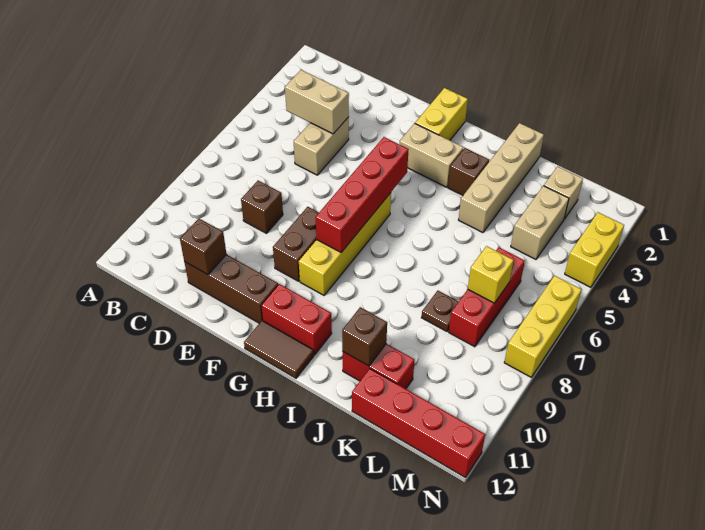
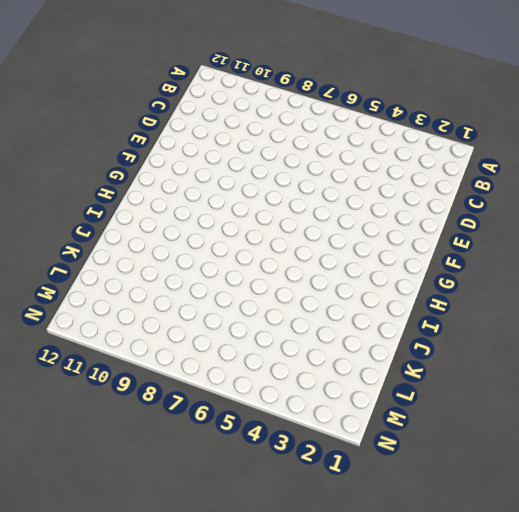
none -> tan 1x2 brick [294,117,349,175]
none -> brown 1x1 brick [241,181,283,233]
none -> brown 1x3 brick [184,254,278,323]

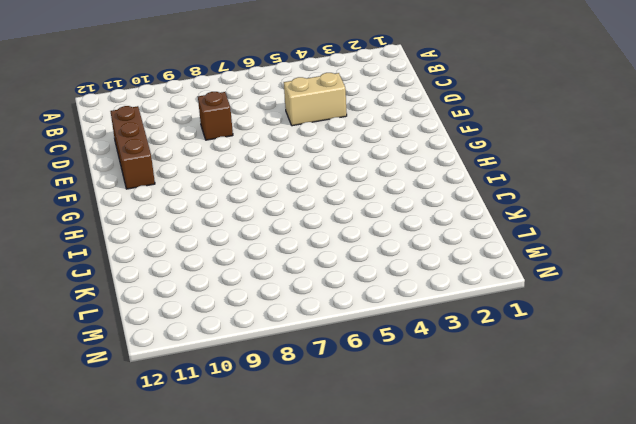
none -> brown 1x2 brick [273,207,319,281]
none -> yellow 1x2 brick [415,88,468,140]
none -> tan 1x2 brick [400,123,463,187]

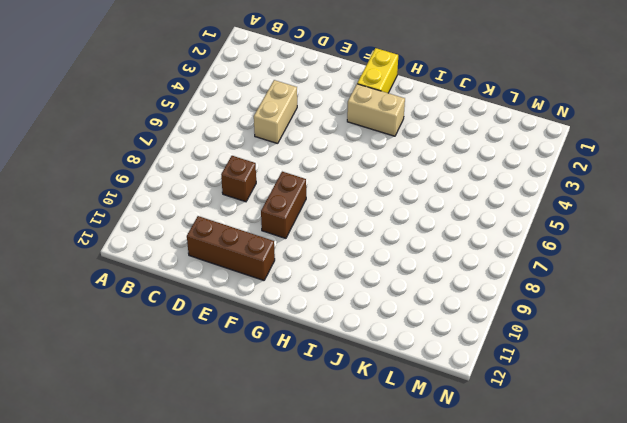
none -> yellow 1x4 brick [299,193,391,295]
none -> red 1x2 brick [261,284,332,355]
none -> brown 1x2 tile [244,321,314,378]

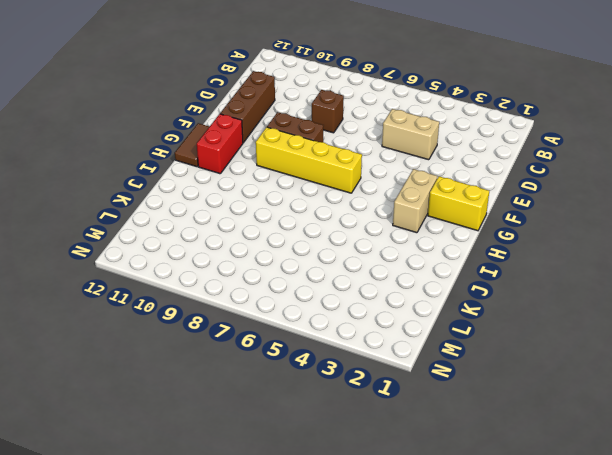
none -> brown 1x1 brick [448,148,489,195]
none -> tan 1x4 brick [459,123,544,233]
none -> red 1x2 brick [342,344,415,389]

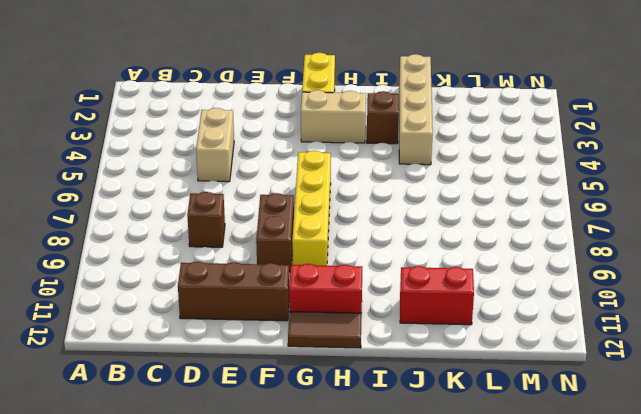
none -> brown 1x1 plate [422,291,459,331]
none -> red 1x4 brick [352,369,485,477]
none -> tan 1x1 brick [544,166,583,219]

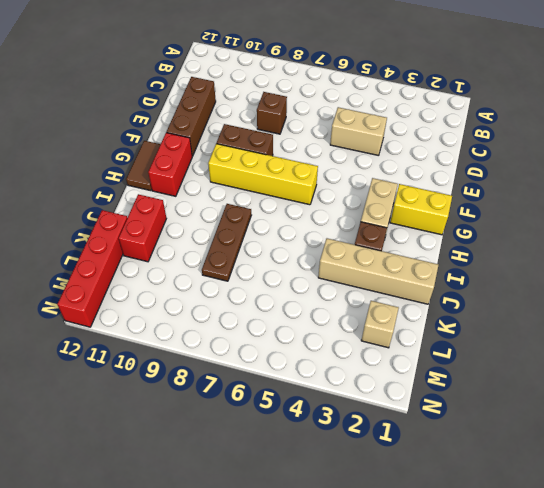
brown 1x3 plate [202,204,251,281] -> brown 1x1 plate [422,291,459,331]
none -> tan 1x2 brick [511,186,569,259]
none -> red 1x3 brick [449,247,525,347]
none -> yellow 1x2 brick [565,212,624,287]

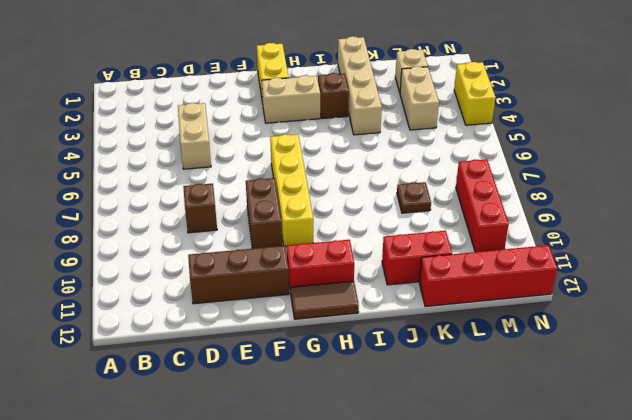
red 1x3 brick [456,159,509,252] -> red 1x3 brick moved to [449,247,525,347]
none -> yellow 1x3 brick [504,276,582,377]
none -> tan 1x2 brick [285,70,349,134]
none -> brown 1x1 brick [180,218,226,275]

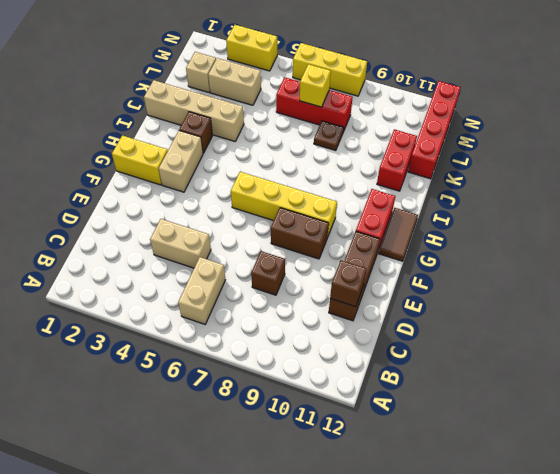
tan 1x2 brick [178,257,225,324] -> tan 1x2 brick moved to [285,70,349,134]
none -> red 1x4 brick [316,137,409,252]
none -> brown 1x1 brick [342,307,387,366]

